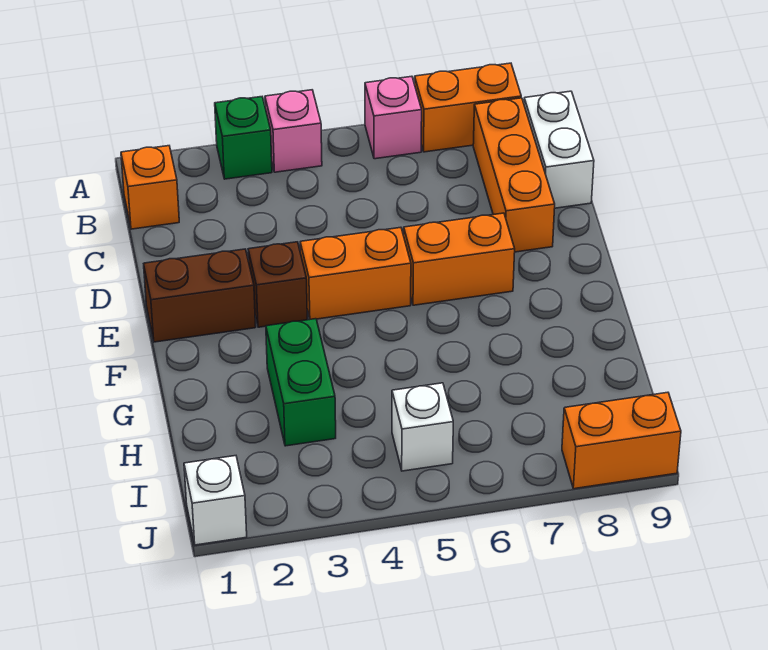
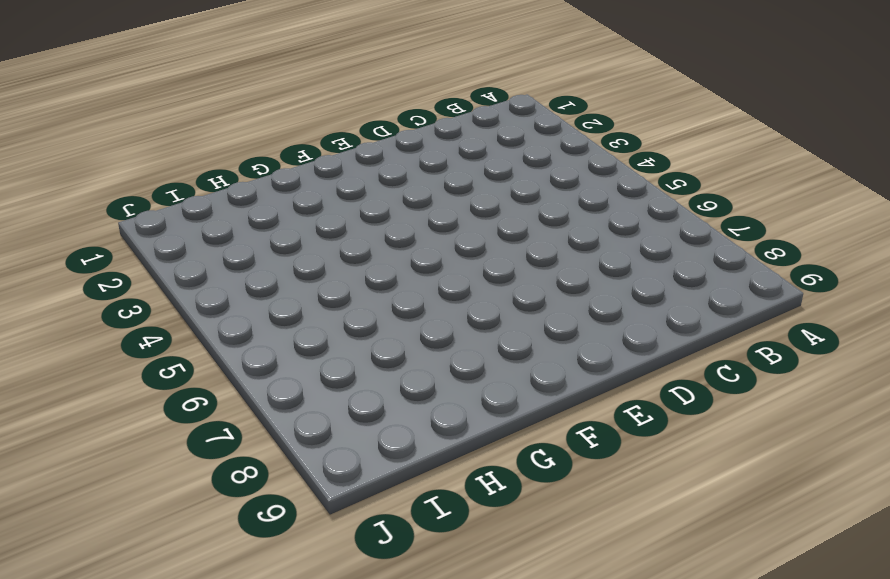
none -> green 1x1 brick [215,97,272,179]
none -> pink 1x1 brick [265,90,322,172]
none -> pink 1x1 brick [365,76,422,159]

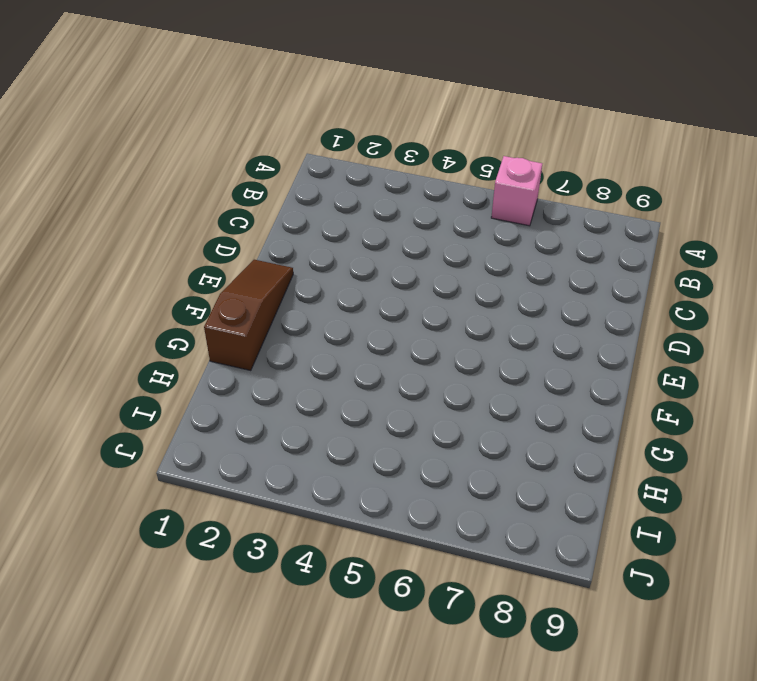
brown 1x3 slope [204,260,293,370] -> brown 1x2 brick [144,249,256,342]
none -> green 1x1 brick [215,97,272,179]
none -> pink 1x1 brick [265,90,322,172]
none -> orange 1x2 brick [415,63,521,152]

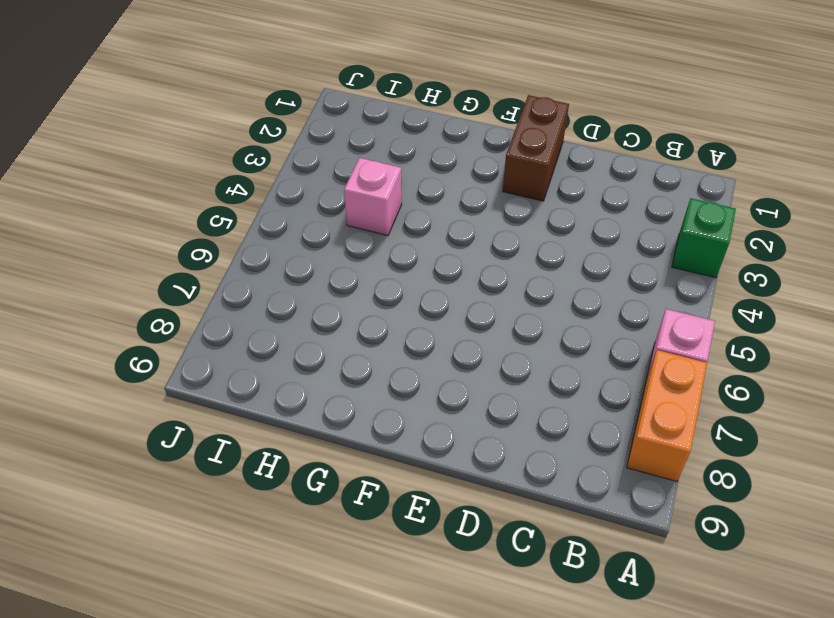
pink 1x1 brick [344,158,402,236] -> pink 1x1 brick moved to [265,90,322,172]
none -> orange 1x1 brick [121,146,179,229]
none -> orange 1x3 brick [473,98,555,252]
none -> white 1x2 brick [524,91,594,208]

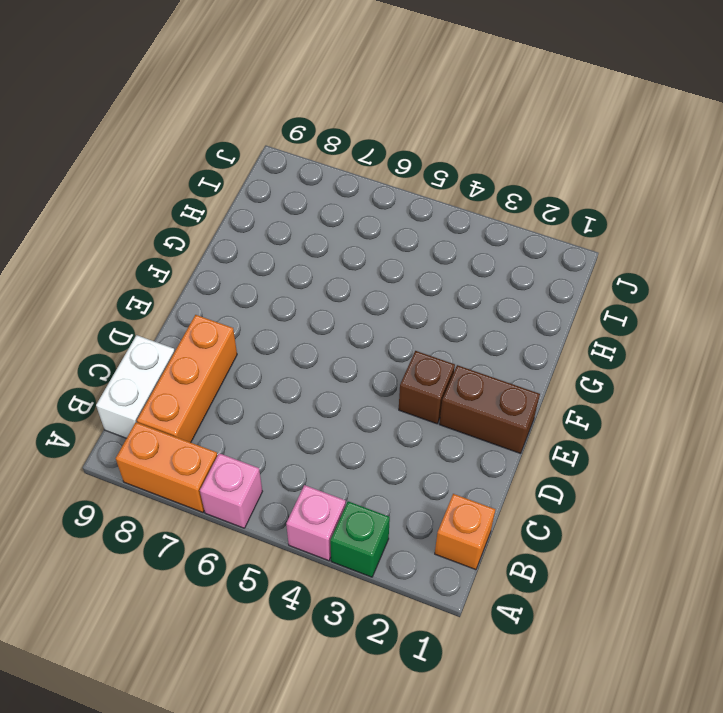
none -> orange 1x2 brick [300,227,411,319]
none -> orange 1x2 brick [404,213,515,305]
none -> green 1x2 brick [266,319,336,446]

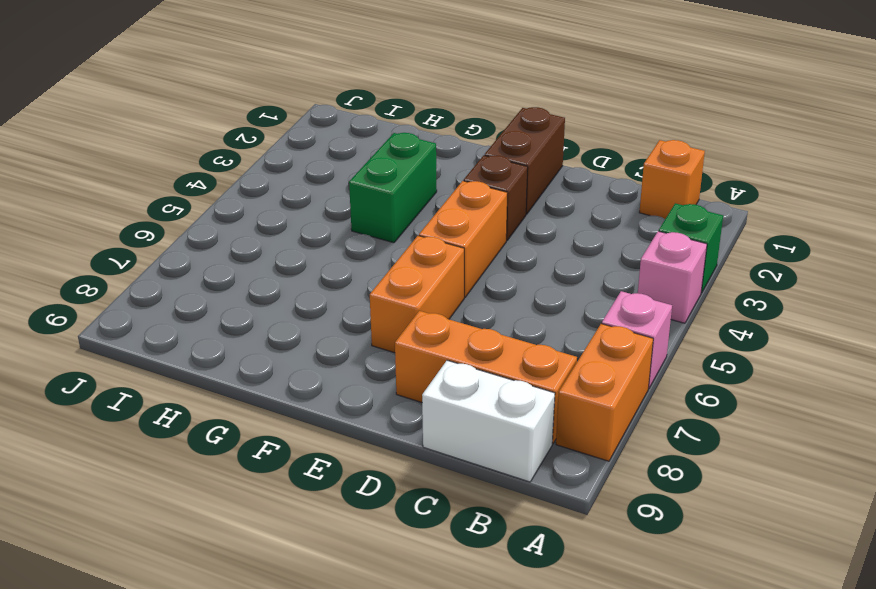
green 1x2 brick [349,133,437,243] -> green 1x2 brick turned to [266,319,336,446]
none -> white 1x1 brick [392,383,453,471]
none -> white 1x1 brick [184,456,247,545]
none -> orange 1x2 brick [562,392,681,489]

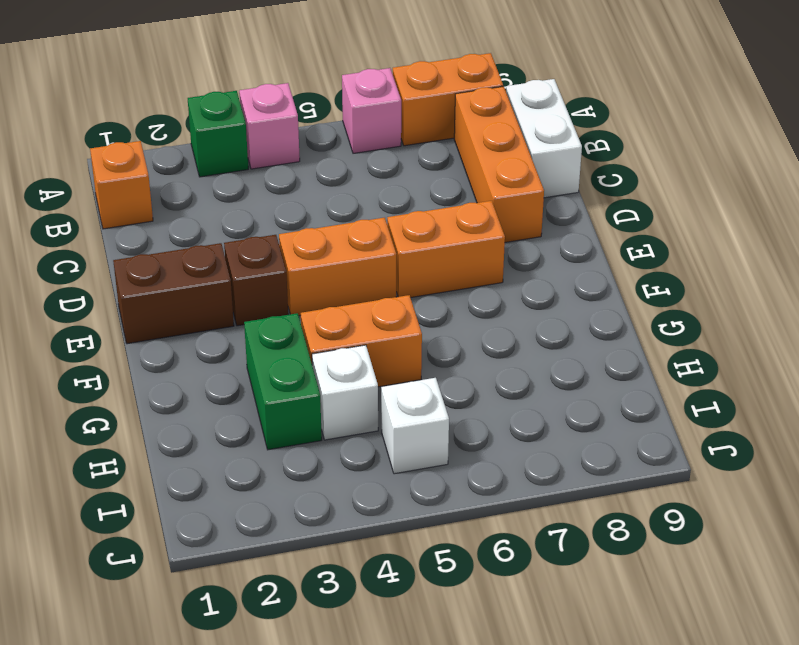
orange 1x2 brick [301,295,422,387] -> orange 1x2 brick moved to [562,392,681,489]
white 1x1 brick [312,345,378,440] -> white 1x1 brick moved to [184,456,247,545]

